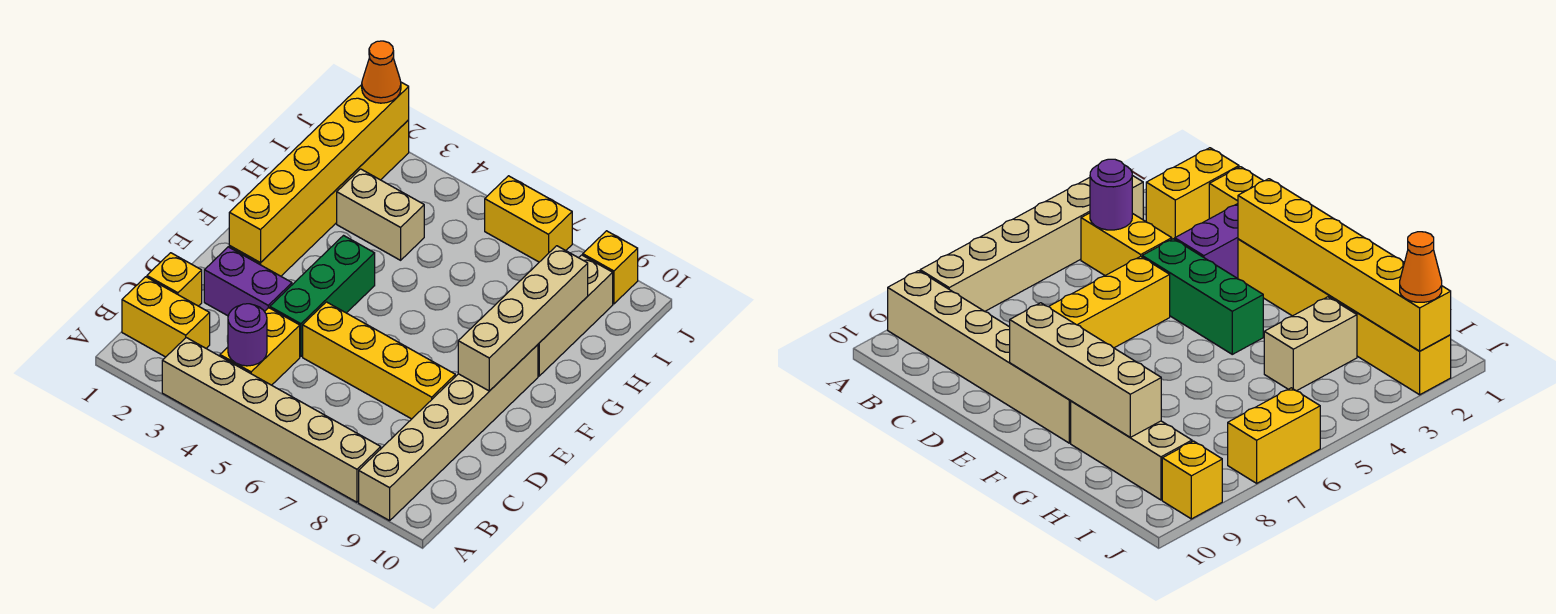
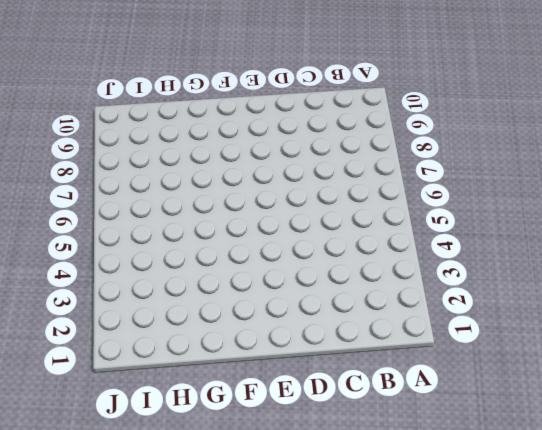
none -> tan 1x6 brick [162,338,381,502]
none -> tan 1x6 brick [359,345,538,521]
none -> yellow 1x2 brick [122,277,210,357]

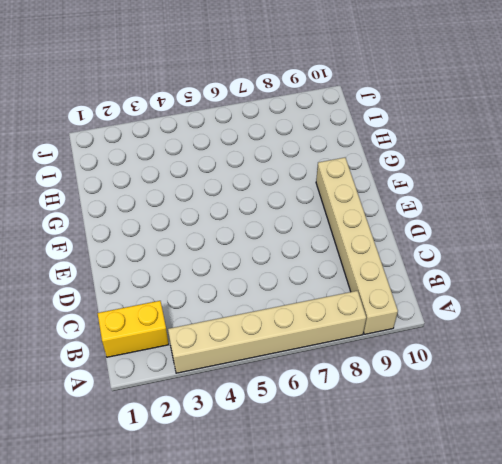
none -> yellow 1x2 brick [220,308,300,385]
none -> yellow 1x1 brick [147,253,202,306]
none -> purple 1x2 brick [204,247,292,316]

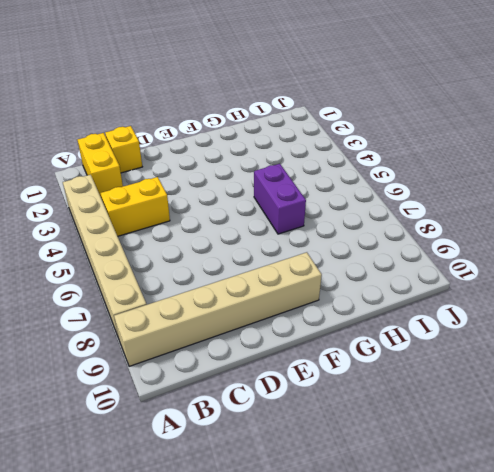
purple 1x2 brick [254,164,306,234] -> purple 1x2 brick moved to [204,247,292,316]
none -> green 1x3 brick [270,236,375,357]
none -> yellow 1x4 brick [303,302,455,419]
none -> yellow 1x6 brick [229,120,409,276]

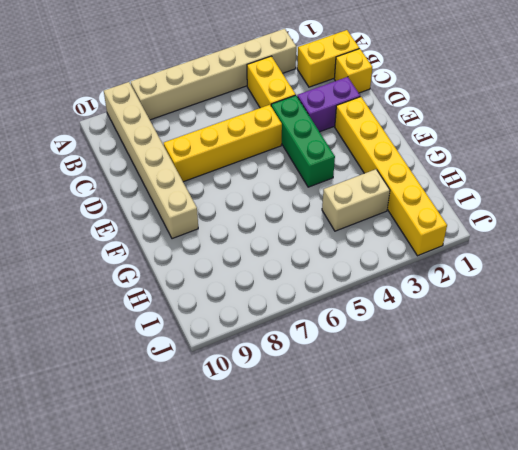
none -> tan 1x3 brick [538,255,613,376]
none -> yellow 1x2 brick [485,176,572,262]
none -> yellow 1x1 brick [583,231,638,304]

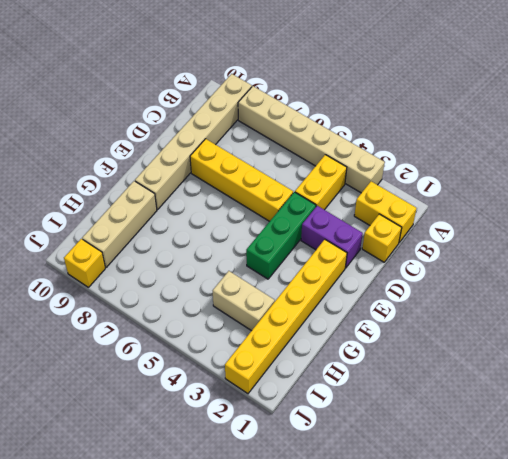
none -> yellow 1x2 brick [485,176,572,262]
none -> purple 1x1 round brick [228,304,267,366]
none -> yellow 1x6 brick [229,82,409,263]

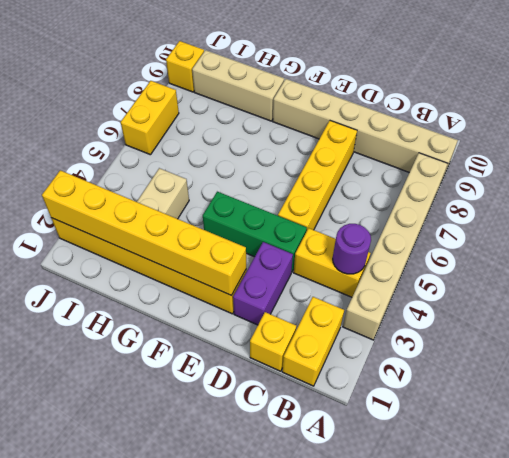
none -> tan 1x4 brick [458,246,588,391]
none -> orange 1x1 cone [362,41,401,103]

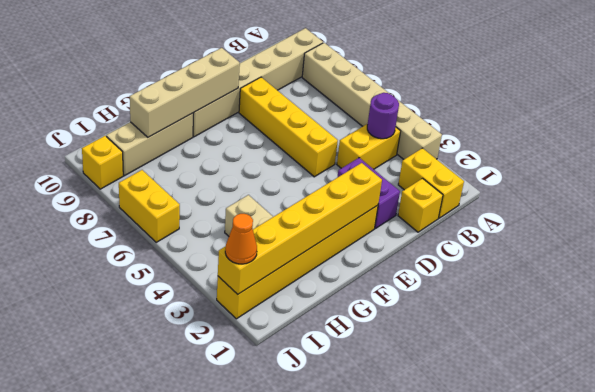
none -> green 1x3 brick [270,236,375,357]

